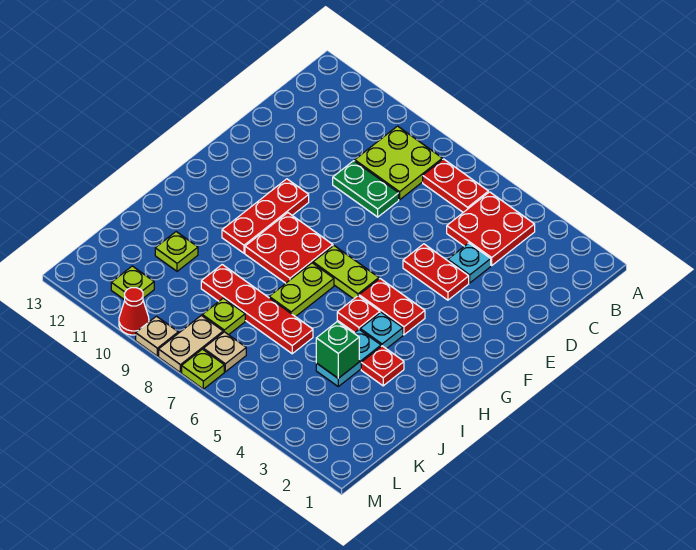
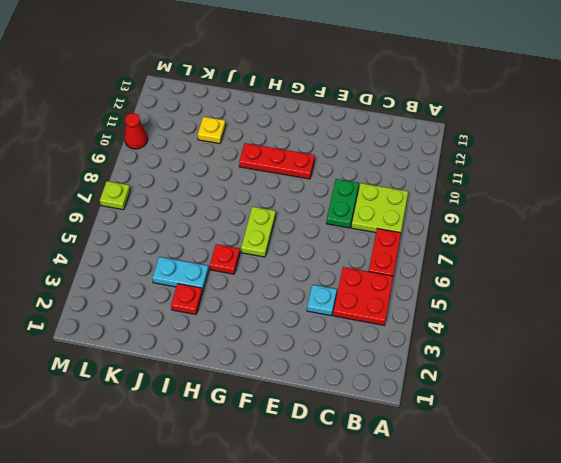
yellow 1x1 plate [198,117,226,144] -> lime 1x1 plate [155,232,198,271]
none -> red 1x2 plate [403,244,469,300]
none -> red 1x2 plate [359,279,425,335]
none -> red 2x2 plate [245,213,333,283]

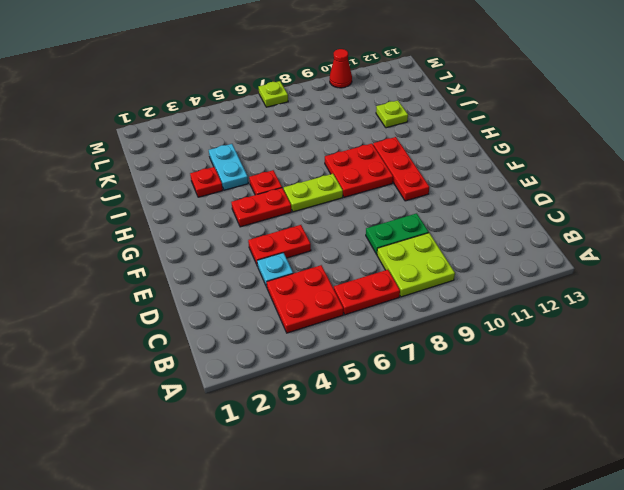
none -> cyan 1x1 plate [360,312,403,349]
none -> lime 1x2 plate [269,263,334,317]
none -> red 1x4 plate [201,265,313,354]

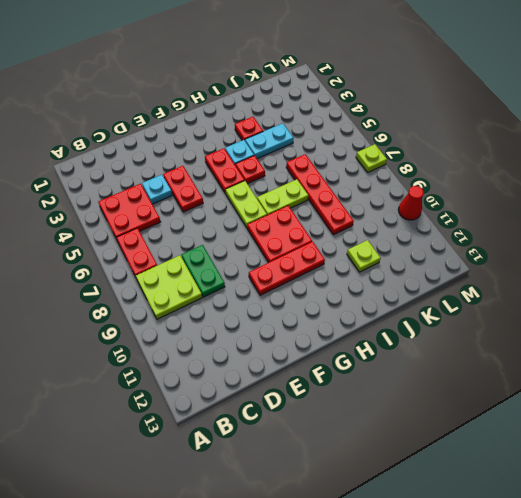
none -> lime 1x1 plate [202,298,245,335]
none -> tan 1x1 plate [203,332,246,372]
none -> tan 1x2 plate [159,315,223,373]

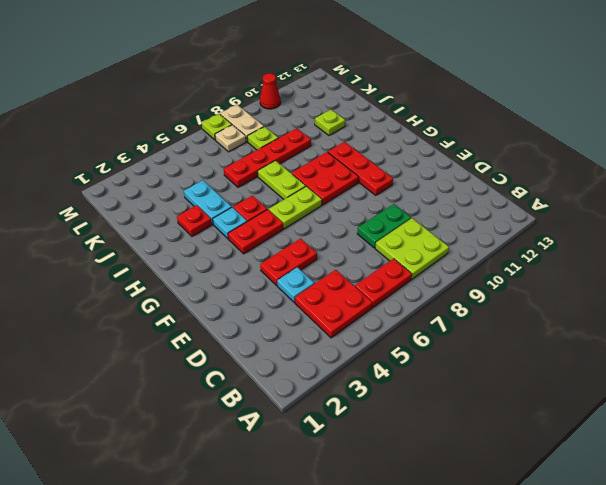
none -> lime 1x1 plate [111,266,154,300]
none -> tan 1x1 plate [136,316,178,356]
none -> green 1x1 brick [316,322,359,378]

